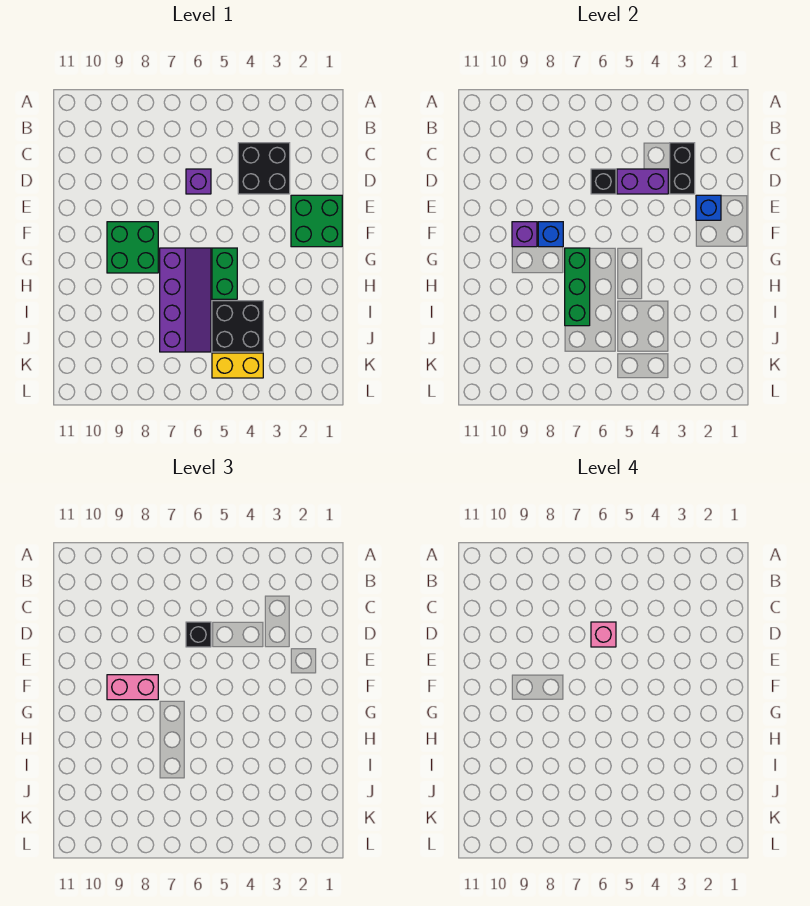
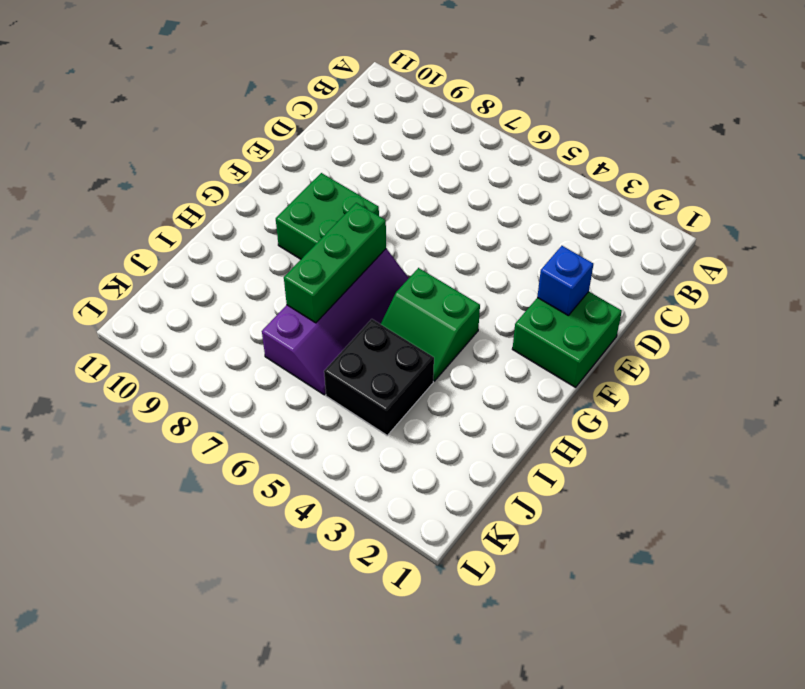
green 2x2 slope [381,268,480,381] -> green 1x2 brick [212,248,237,299]
none -> black 2x2 brick [238,143,290,194]
none -> purple 1x1 brick [186,169,211,194]
none -> yellow 1x2 brick [212,353,263,378]

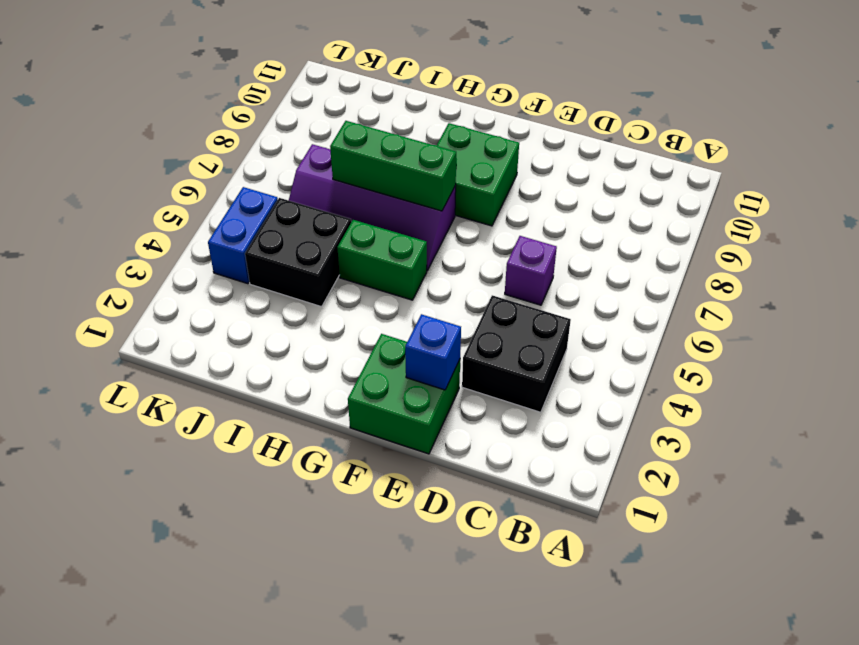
blue 1x2 brick [208,187,278,284] -> yellow 1x2 brick [212,353,263,378]
none -> black 1x2 brick [670,143,695,194]
none -> purple 1x2 brick [617,169,668,194]
none -> black 1x1 brick [591,169,616,194]

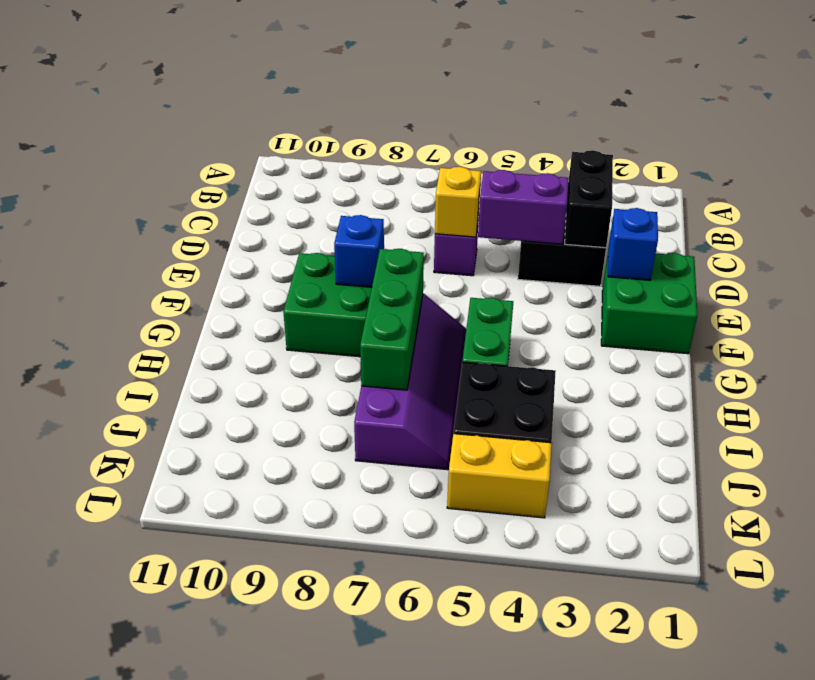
yellow 1x1 brick [435,167,481,237] -> black 1x1 brick [591,169,616,194]
none -> purple 1x1 brick [512,222,537,247]
none -> black 1x1 brick [186,622,211,647]
none -> pink 1x2 brick [107,675,158,700]

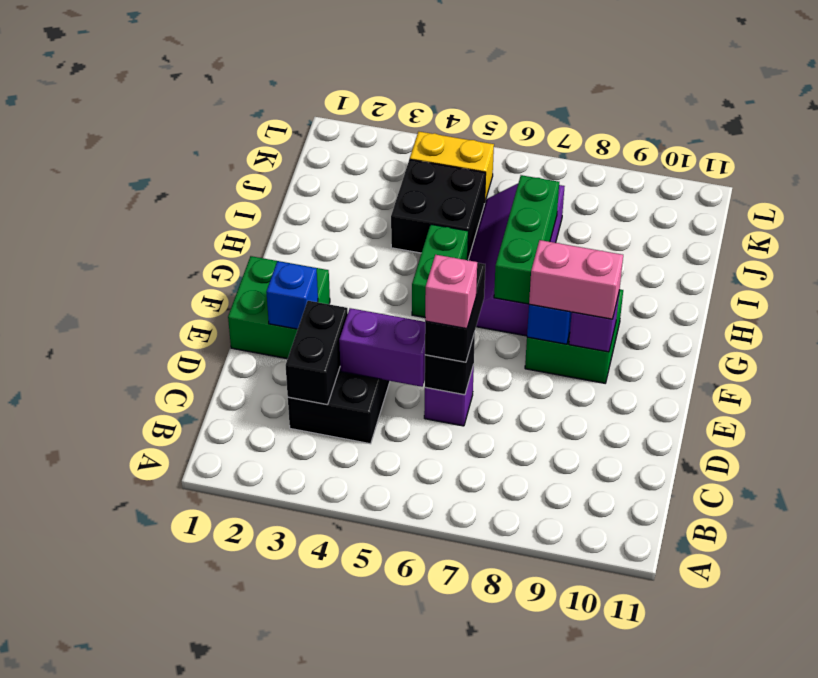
black 1x2 brick [425,263,485,362] -> black 1x1 brick [186,622,211,647]

